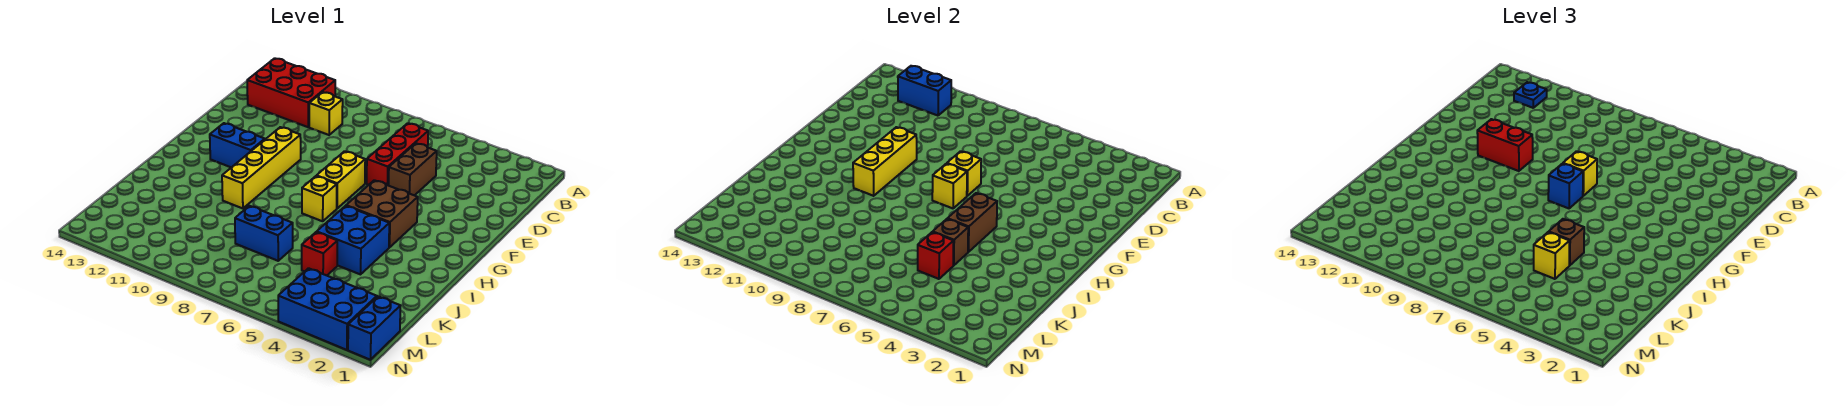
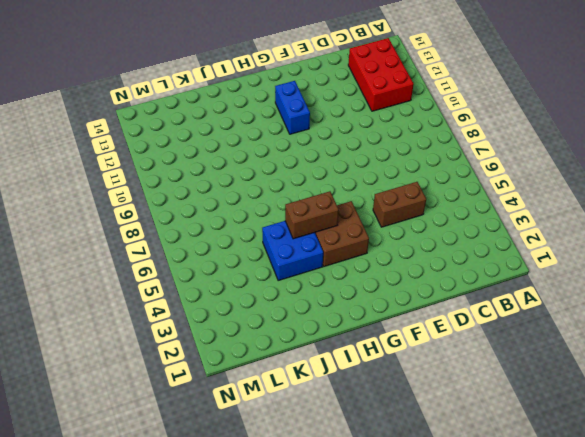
none -> red 1x3 brick [367,123,428,186]
none -> yellow 1x1 brick [309,92,343,135]
none -> yellow 1x2 brick [317,151,365,208]

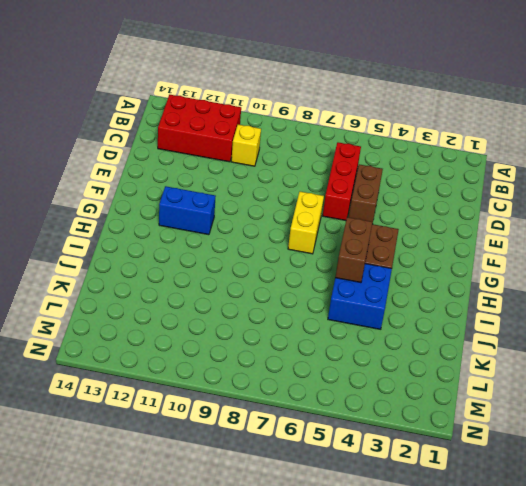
none -> yellow 1x4 brick [222,127,301,208]
none -> yellow 1x1 brick [302,176,337,221]
none -> red 1x1 brick [302,232,337,275]

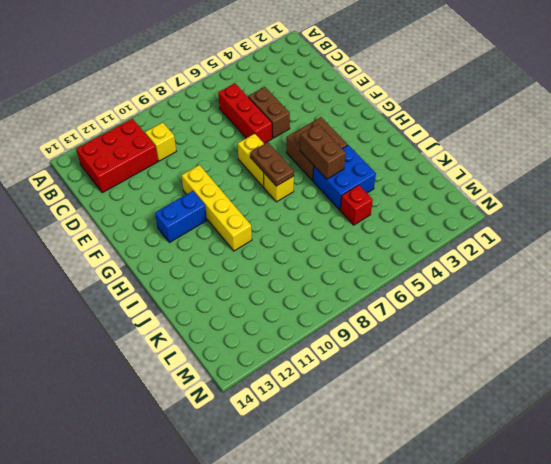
brown 1x2 plate [250,142,294,186] -> yellow 1x1 brick [932,164,967,208]
none -> blue 1x2 brick [235,206,293,261]
none -> blue 1x2 brick [348,296,400,360]
none -> blue 2x3 brick [278,268,377,350]

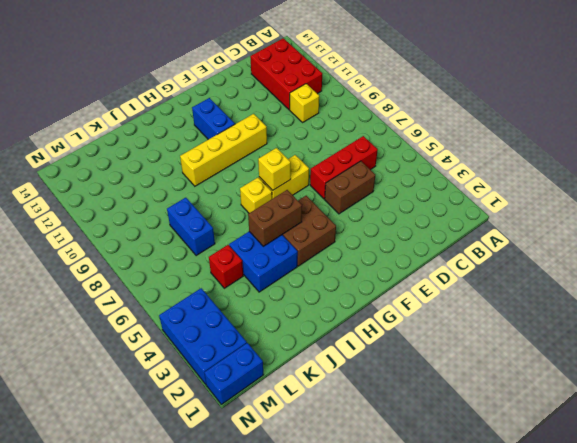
none -> blue 1x2 brick [898,66,951,116]
none -> yellow 1x1 brick [947,151,981,196]
none -> yellow 1x3 brick [853,127,917,196]

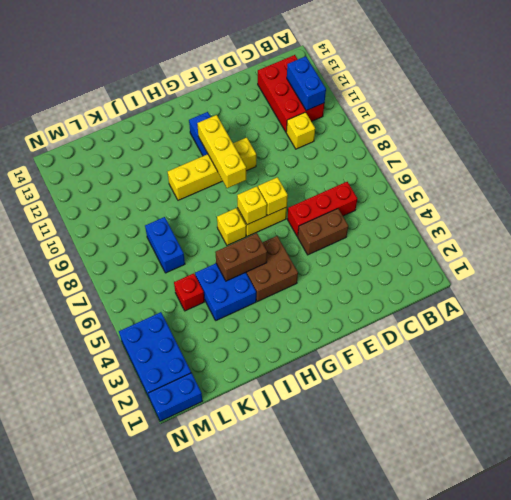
yellow 1x3 brick [197,115,246,188] -> yellow 1x3 brick turned to [853,127,917,196]
none -> brown 1x1 brick [933,219,968,265]
none -> red 1x1 brick [918,232,953,279]
none -> blue 1x1 plate [1514,82,1547,108]

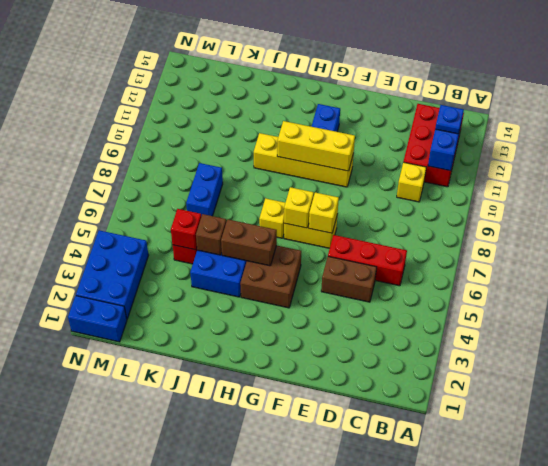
none -> yellow 1x1 brick [1563,151,1597,196]
none -> red 1x2 brick [1477,119,1533,171]
none -> blue 1x1 brick [1548,164,1583,208]

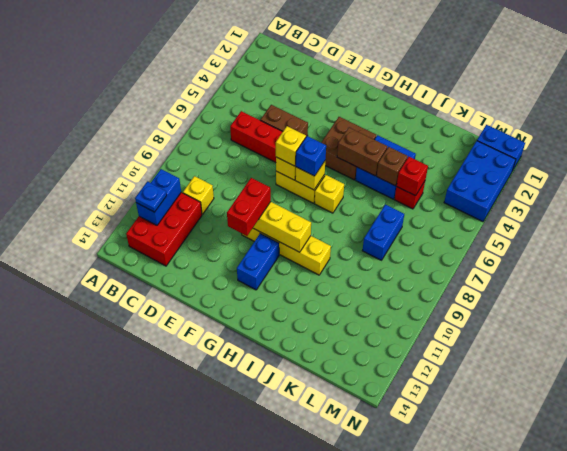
none -> brown 1x1 brick [1549,219,1584,265]
none -> yellow 1x1 brick [1534,232,1569,279]

